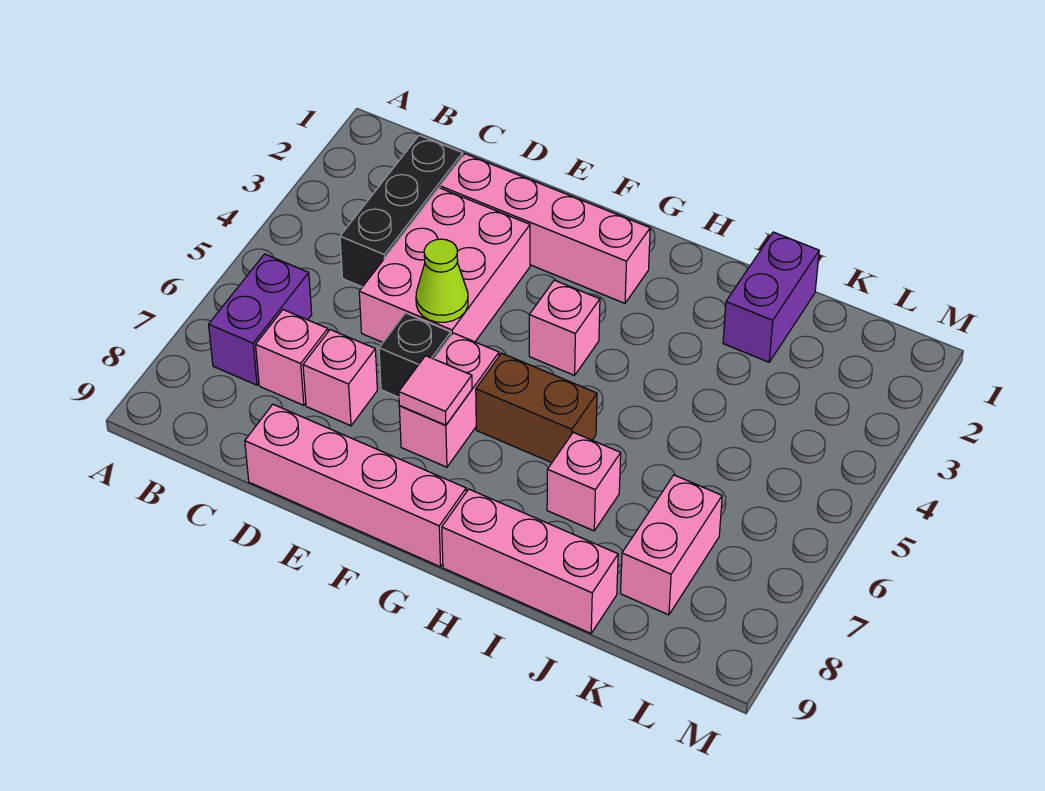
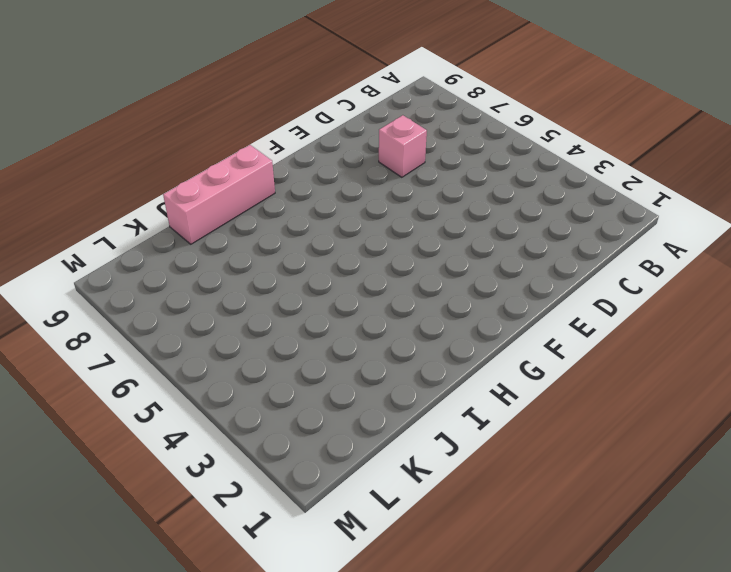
none -> purple 1x2 brick [209,254,312,385]
none -> black 1x3 brick [340,135,463,287]
none -> pink 1x1 brick [256,310,328,405]

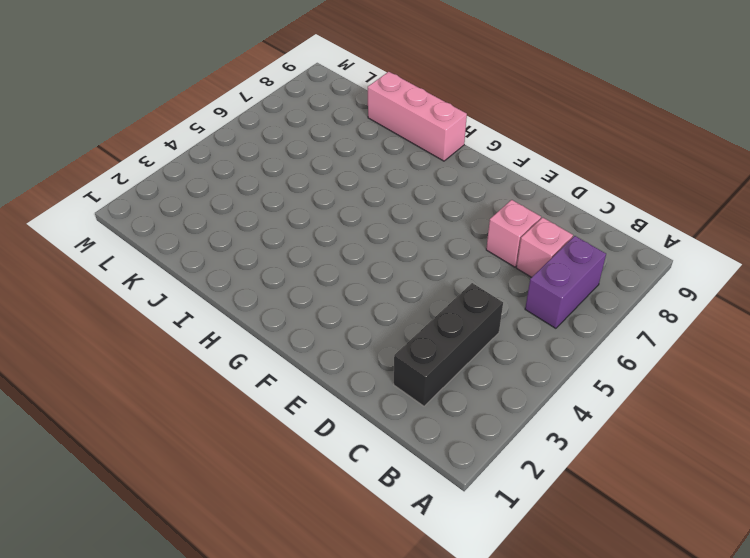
none -> pink 1x4 brick [440,154,650,303]
none -> pink 2x3 brick [359,188,530,342]
none -> pink 1x4 brick [245,404,466,567]

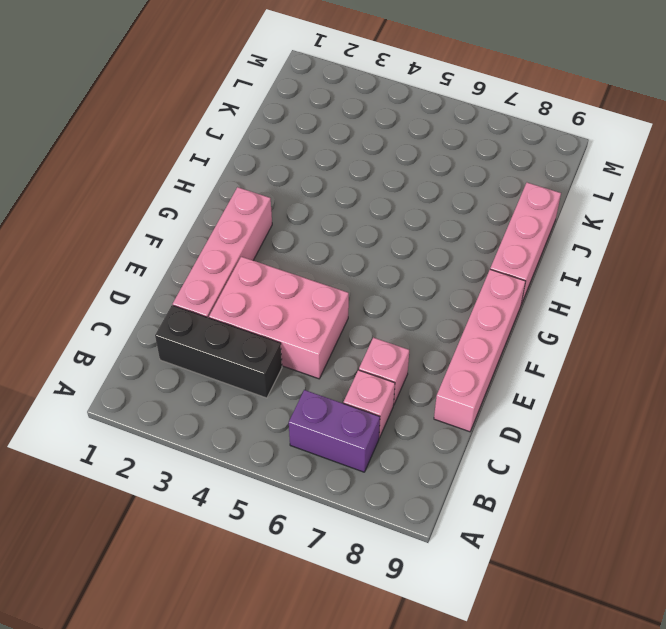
none -> black 1x1 brick [379,313,451,397]
none -> pink 1x2 brick [399,333,499,467]
none -> pink 1x1 brick [529,280,600,375]

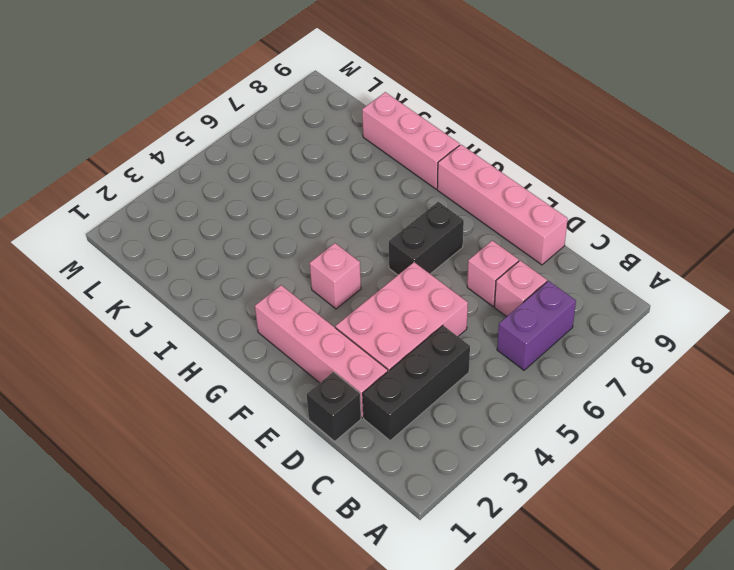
black 1x1 brick [307,372,361,441] -> black 1x1 brick moved to [379,313,451,397]
black 1x2 brick [389,202,464,275] -> pink 1x2 brick [399,333,499,467]
none -> brown 1x2 brick [476,353,597,463]
none -> pink 1x1 brick [547,432,621,531]
none -> purple 1x2 brick [723,232,819,362]

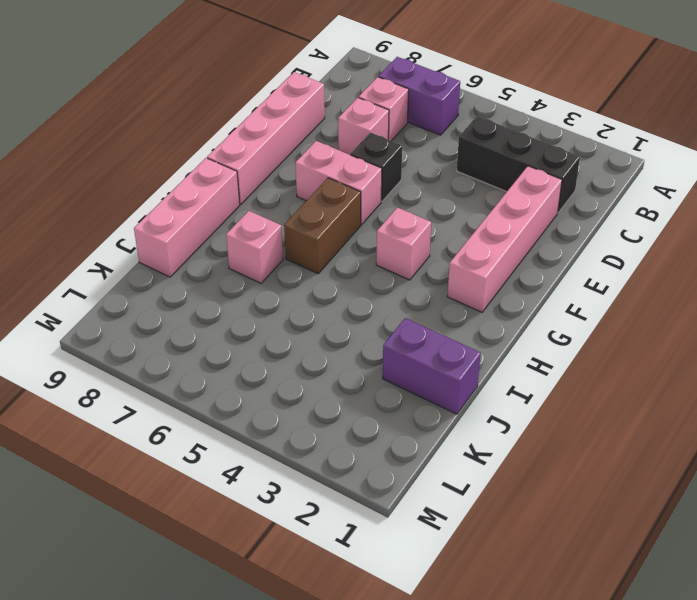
none -> pink 2x3 brick [359,188,530,342]
none -> pink 1x2 brick [621,475,722,615]
none -> lime 1x1 cone [416,239,468,322]

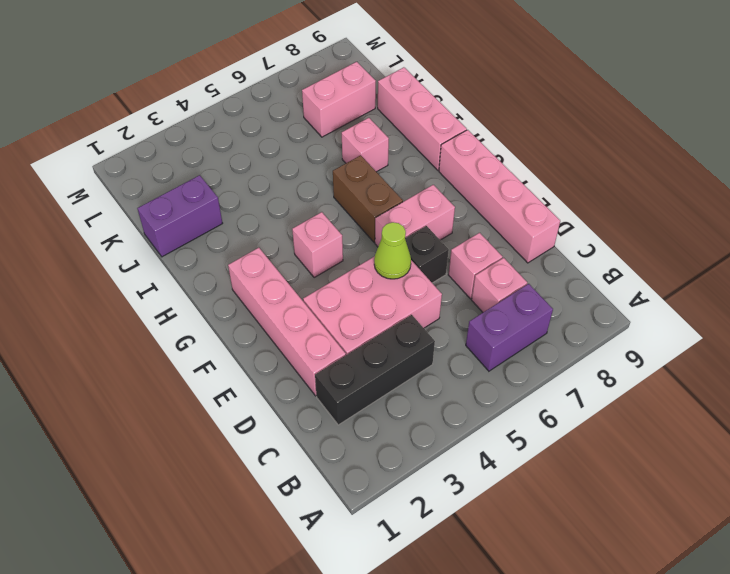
none -> pink 1x1 tile [399,356,472,425]

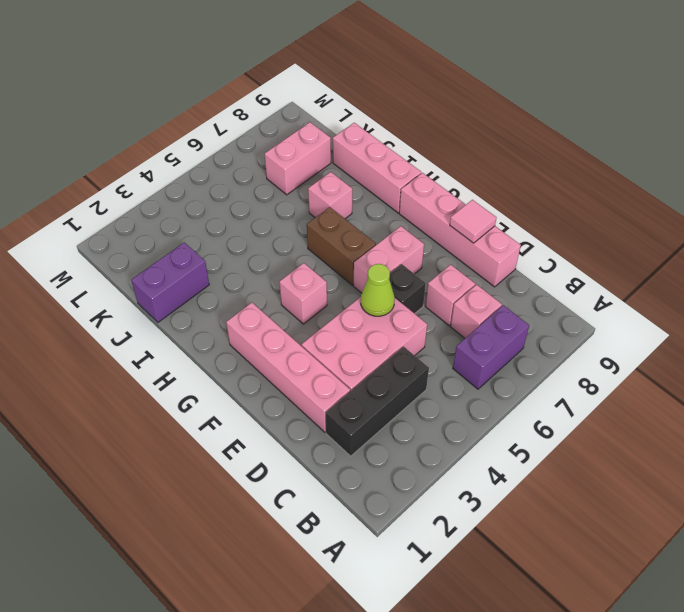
pink 1x1 tile [450,200,496,243] -> pink 1x1 tile moved to [399,356,472,425]

